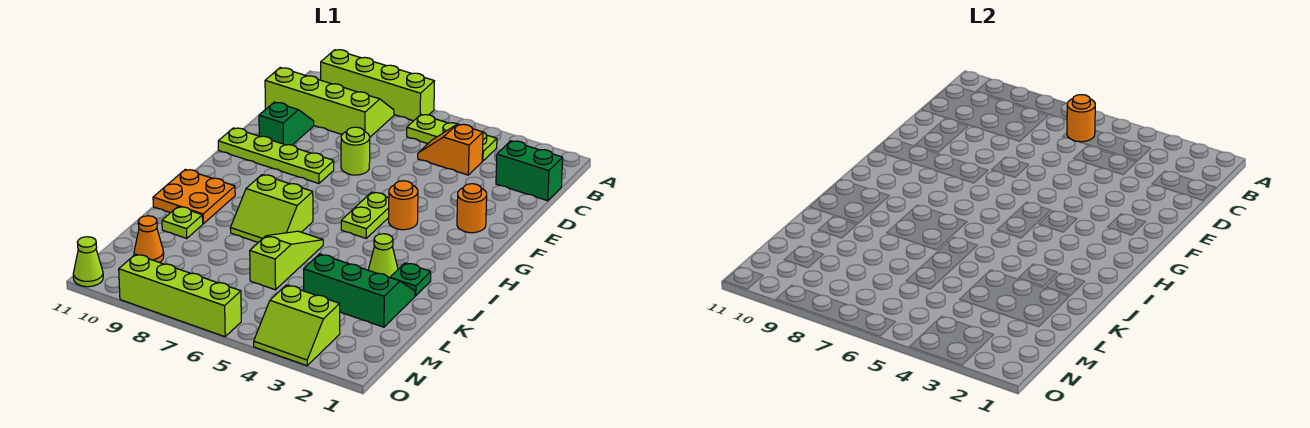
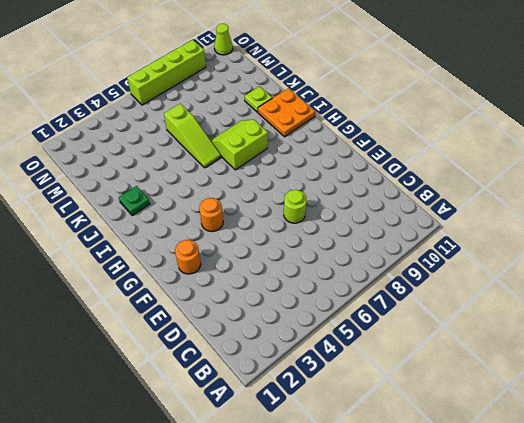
none -> lime 1x4 brick [321,50,434,121]
none -> lime 1x3 plate [407,115,497,161]
none -> lime 2x4 slope [265,68,394,137]

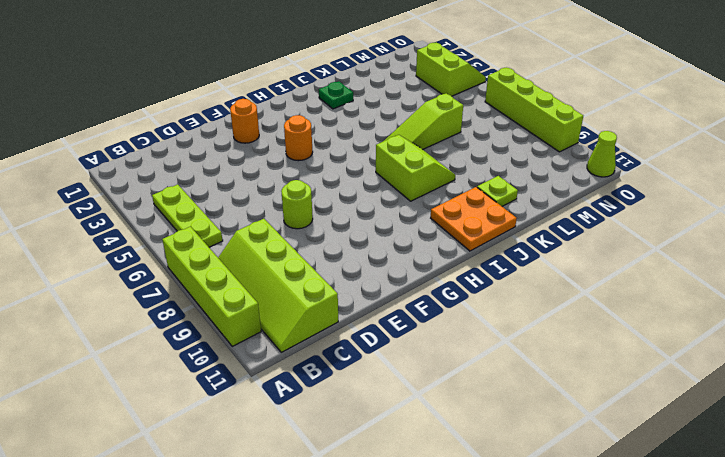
none -> green 1x2 brick [496,141,563,201]
none -> orange 1x2 slope [418,124,483,175]
none -> green 1x2 slope [259,102,314,145]

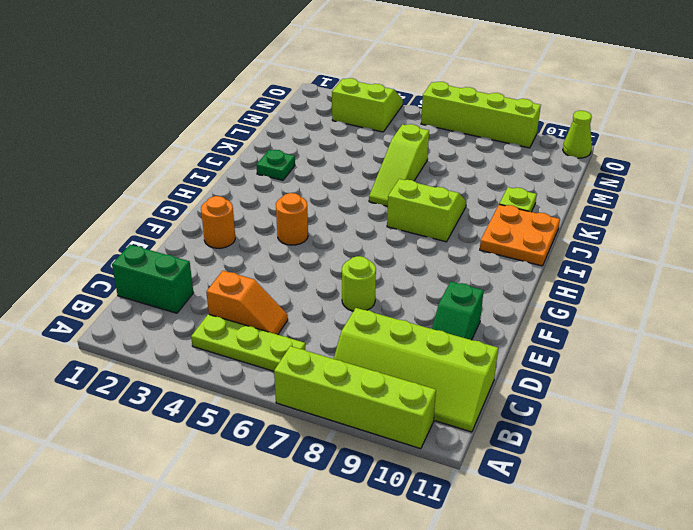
none -> lime 1x4 plate [218,128,334,184]
none -> lime 1x2 plate [341,192,389,238]
none -> lime 1x1 cone [369,234,398,278]

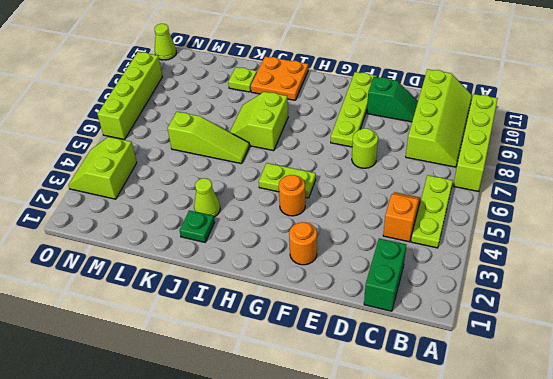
none -> green 2x3 slope [304,254,415,327]
none -> orange 1x1 cone [134,216,164,262]
none -> orange 1x1 round brick [1067,95,1095,142]

